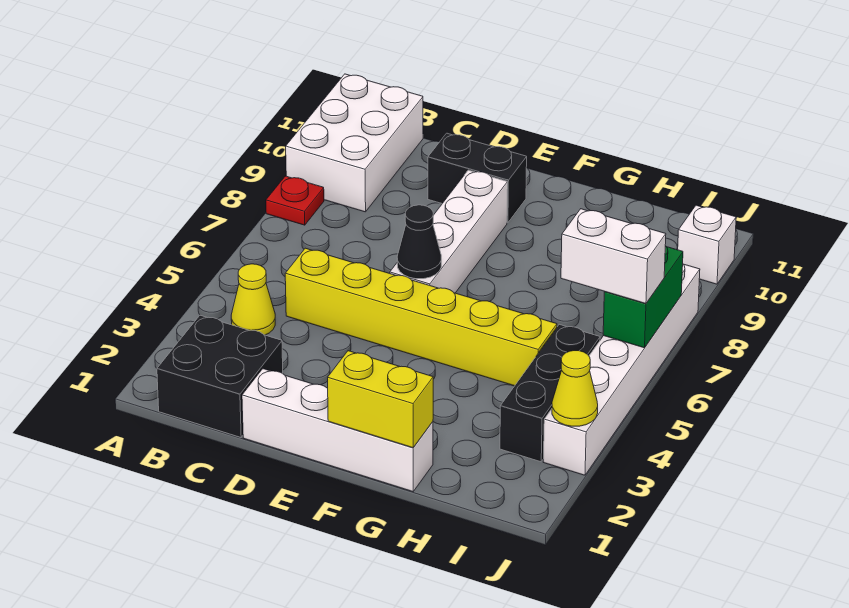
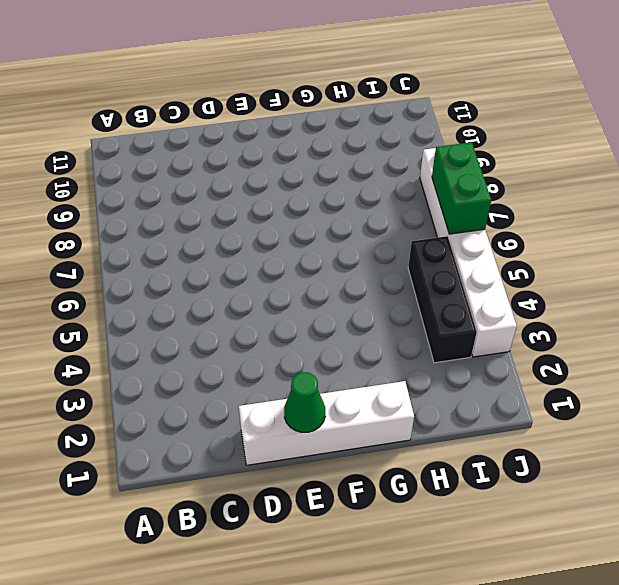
green 1x1 cone [284,372,325,432] -> none
none -> red 1x1 plate [266,176,324,225]
none -> white 2x3 brick [286,74,423,212]
none -> black 2x2 brick [157,315,283,437]

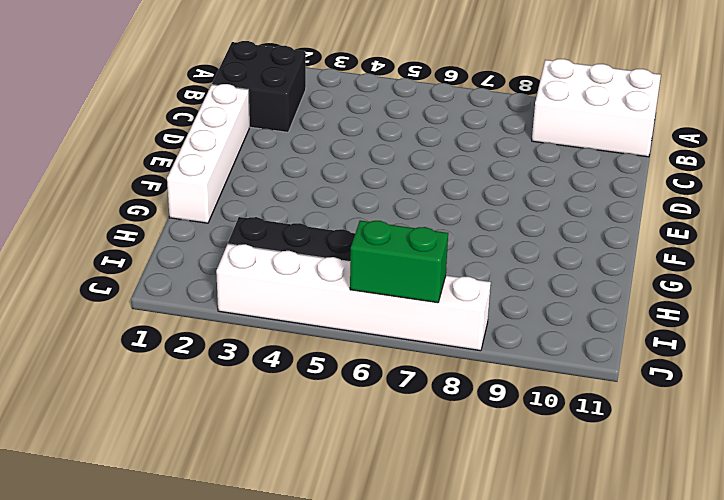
none -> red 1x1 plate [266,176,324,225]
none -> yellow 1x1 cone [231,264,275,335]
none -> yellow 1x6 brick [285,248,557,386]

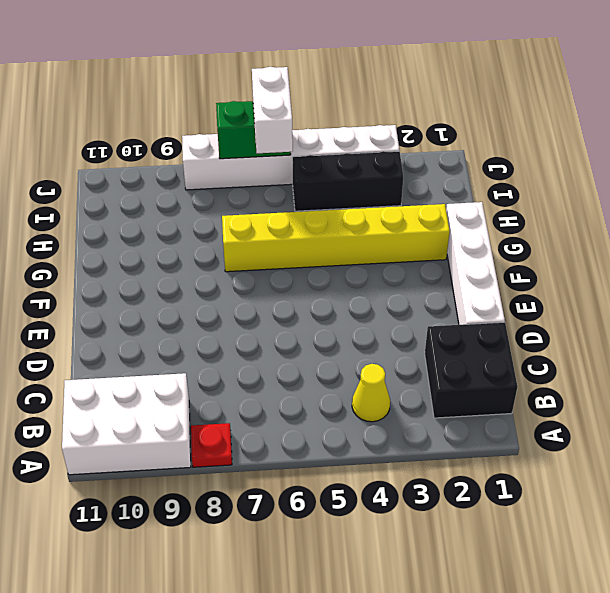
yellow 1x6 brick [222,204,450,272] -> yellow 1x6 brick turned to [285,248,557,386]
none -> black 1x2 brick [428,133,527,223]
none -> white 1x4 brick [390,170,508,293]
none -> white 1x1 brick [678,205,736,284]

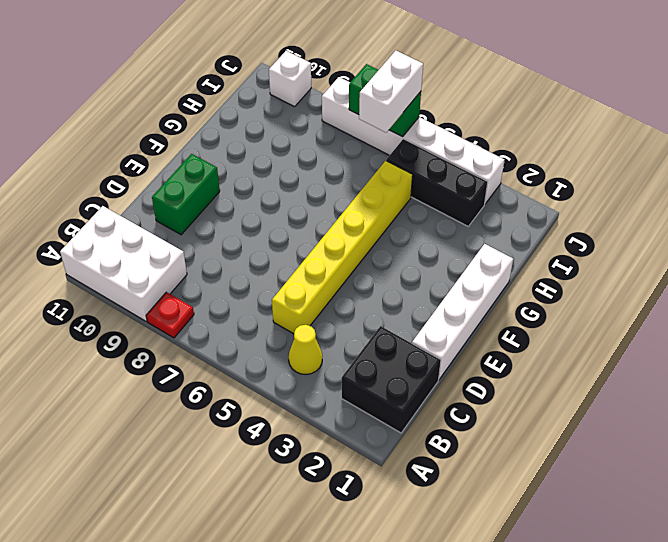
green 1x2 brick [152,154,220,235] -> black 1x2 brick [428,133,527,223]
none -> white 1x4 brick [390,170,508,293]
none -> black 1x1 cone [397,205,441,279]
none -> yellow 1x2 brick [328,351,433,448]

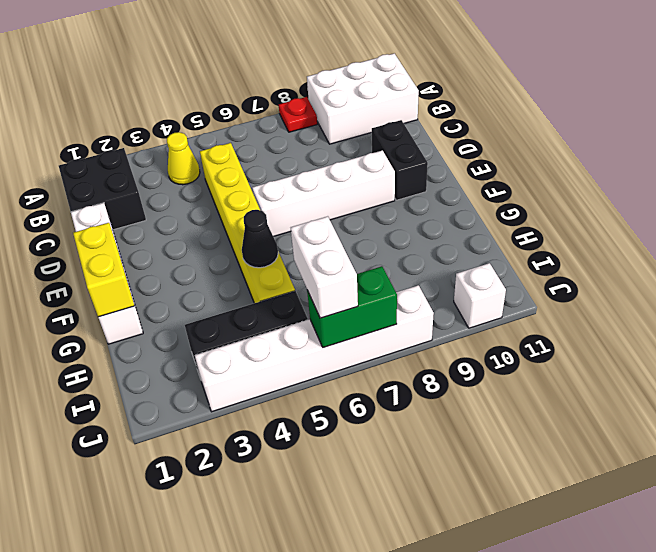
black 1x1 cone [242,210,278,268] -> black 1x1 cone moved to [397,205,441,279]
none -> yellow 1x1 cone [552,351,598,426]

